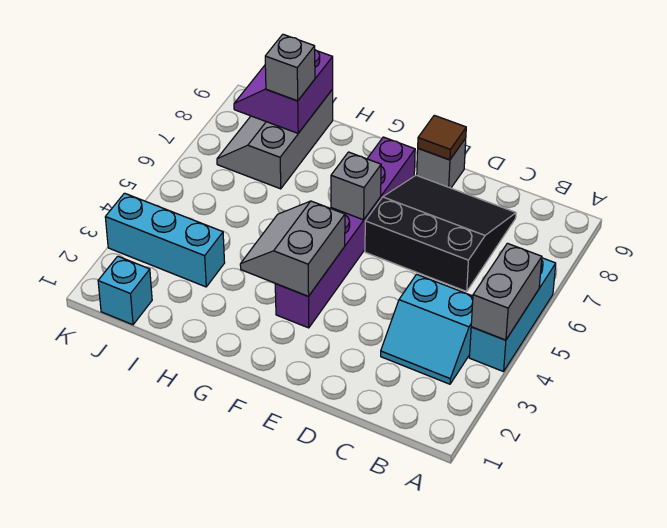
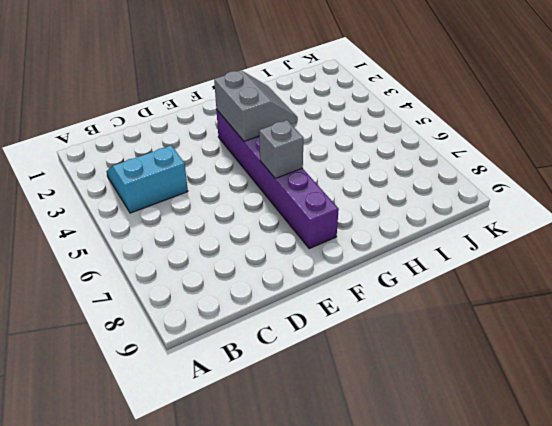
none -> cyan 1x3 brick [469,258,556,372]
none -> black 3x3 slope [365,175,516,291]
none -> grey 1x1 brick [417,138,466,188]

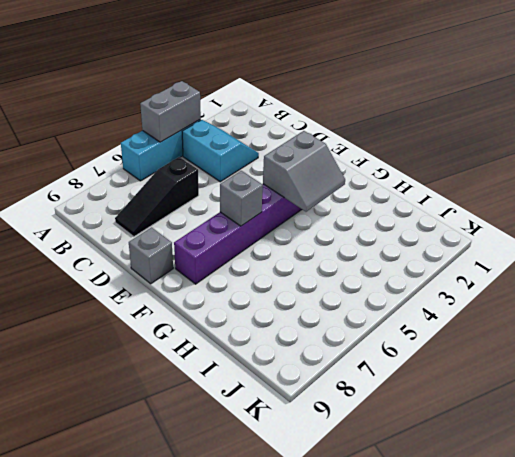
black 1x3 slope [115,157,199,237] -> black 3x3 slope [365,175,516,291]
none -> cyan 1x3 brick [105,193,225,287]
none -> grey 2x3 slope [217,89,333,189]
none -> cyan 1x1 brick [98,256,152,325]

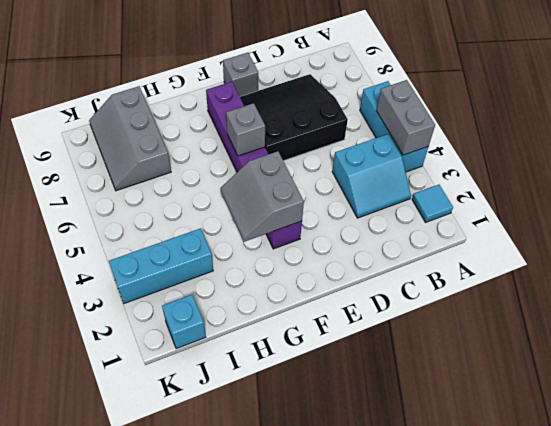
cyan 1x1 tile [412,185,453,222] -> none
none -> brown 1x1 tile [418,115,466,160]
none -> purple 2x2 slope [234,50,333,133]
none -> grey 1x1 brick [265,34,315,101]

